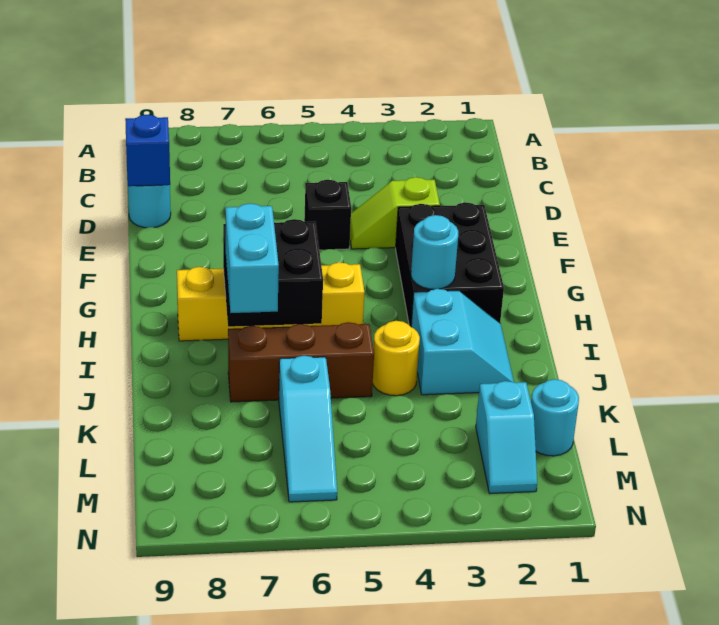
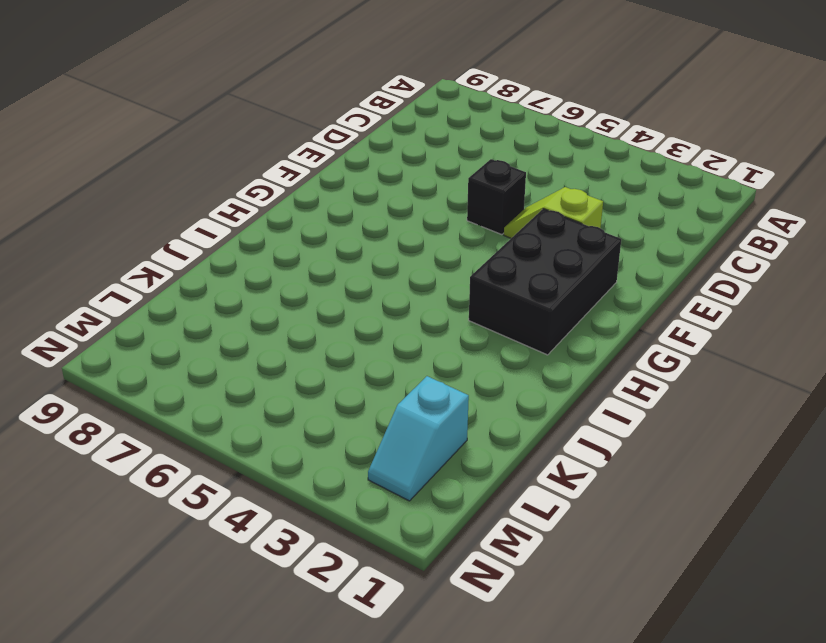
none -> cyan 1x1 round brick [128,185,171,228]
none -> yellow 1x4 brick [177,262,365,341]
none -> cyan 2x2 slope [411,289,514,395]

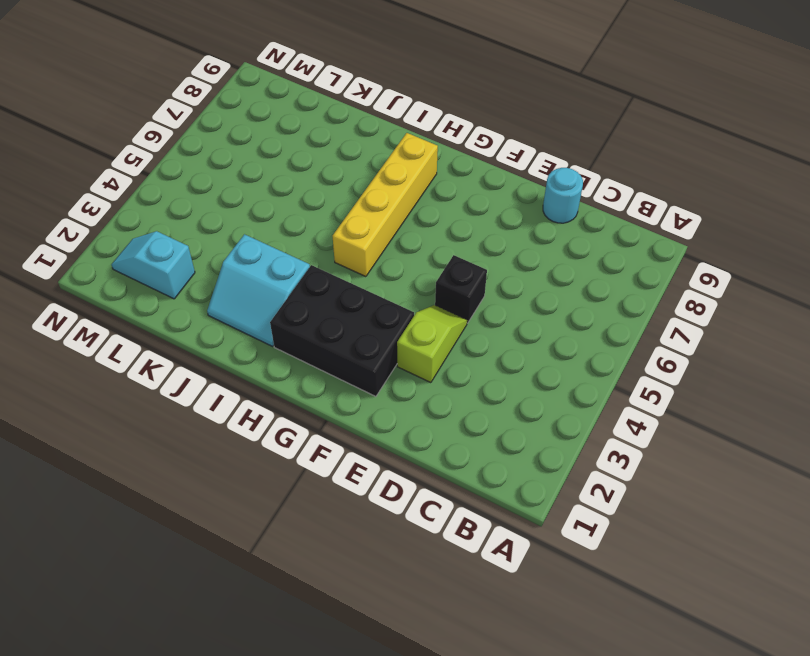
none -> yellow 1x1 round brick [373,321,420,396]
none -> brown 1x3 brick [228,322,374,402]
none -> cyan 1x3 slope [279,356,337,502]

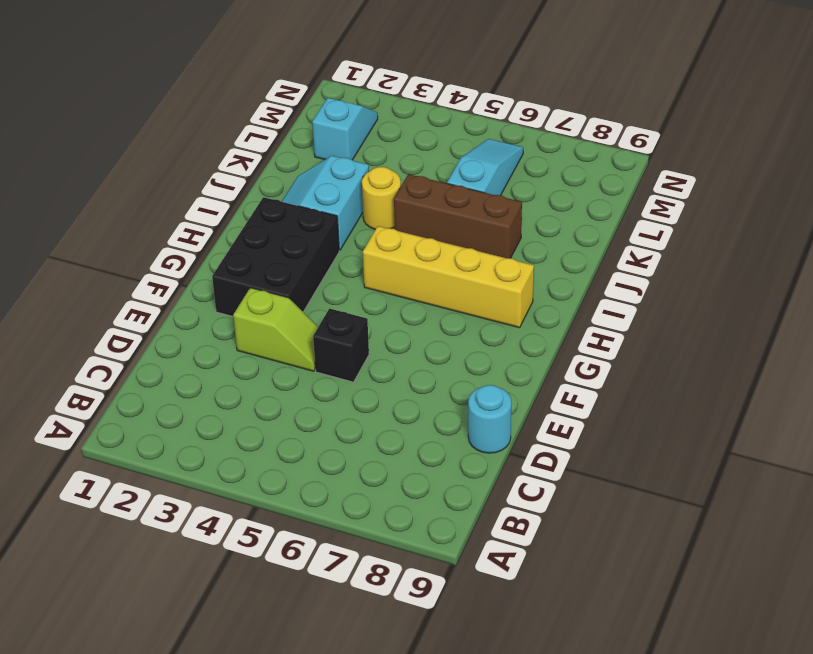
none -> cyan 1x1 round brick [531,379,579,456]
none -> blue 1x1 brick [125,115,170,186]
none -> cyan 1x1 round brick [411,215,458,289]

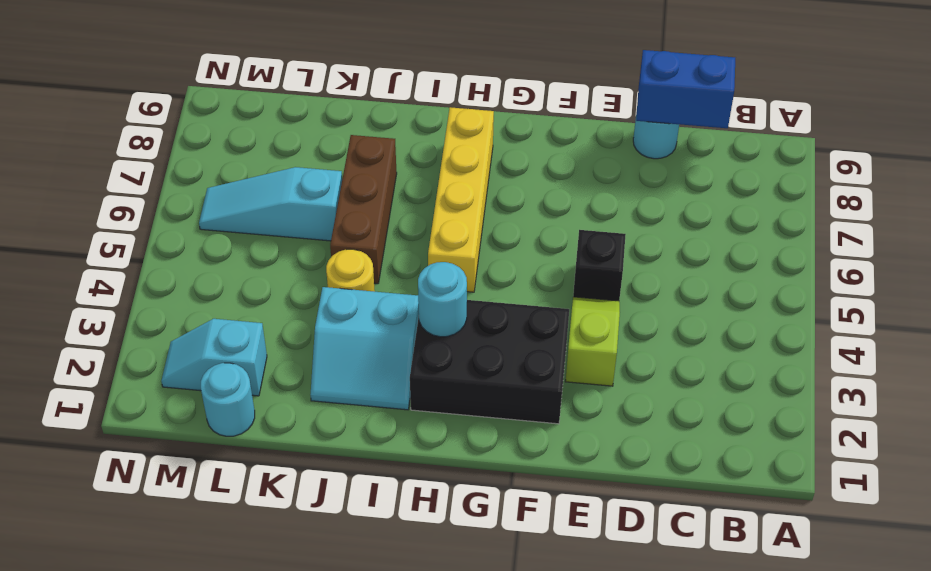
blue 1x2 brick [636,50,735,128] -> blue 1x1 brick [125,115,170,186]
none -> black 2x2 brick [223,219,323,327]
none -> cyan 1x2 brick [226,203,279,313]

